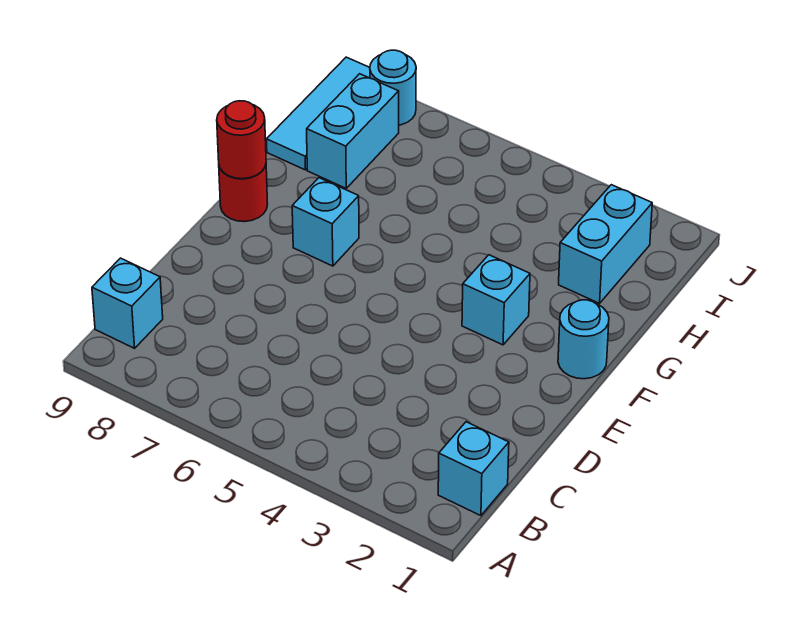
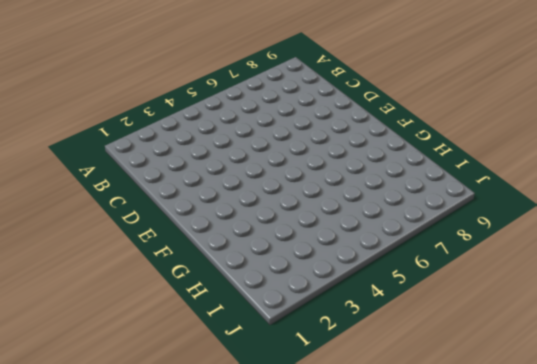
none -> cyan 1x1 brick [438,422,509,516]
none -> cyan 1x1 brick [92,258,163,348]

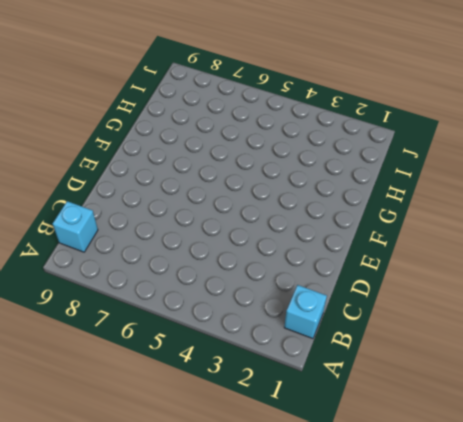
none -> cyan 1x1 round brick [558,300,609,379]
none -> cyan 1x1 brick [462,255,530,345]

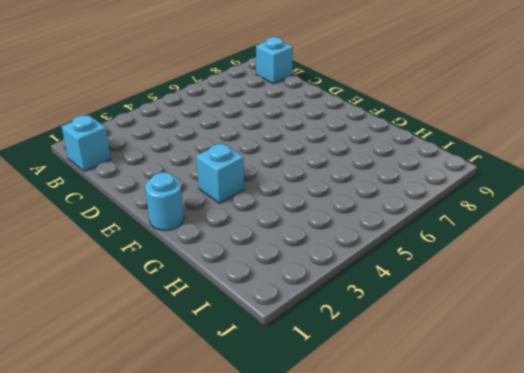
none -> cyan 1x1 brick [292,178,359,266]
none -> red 1x1 round brick [219,165,268,222]

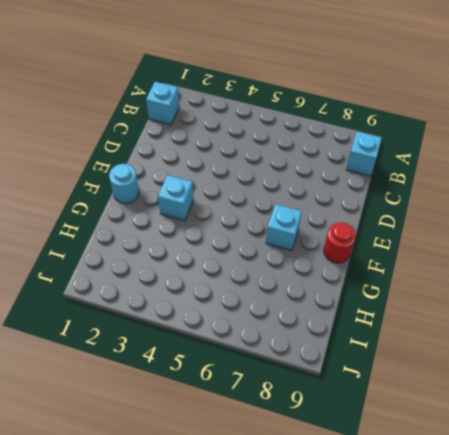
none -> cyan 1x2 brick [559,185,652,303]
none -> cyan 1x2 brick [307,74,399,188]

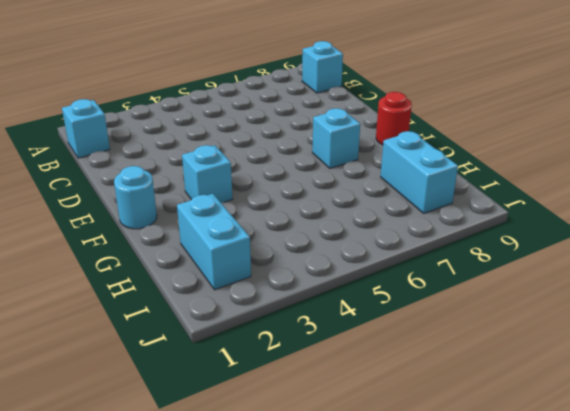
none -> cyan 1x3 tile [266,57,370,170]
none -> cyan 1x1 round brick [370,50,416,125]

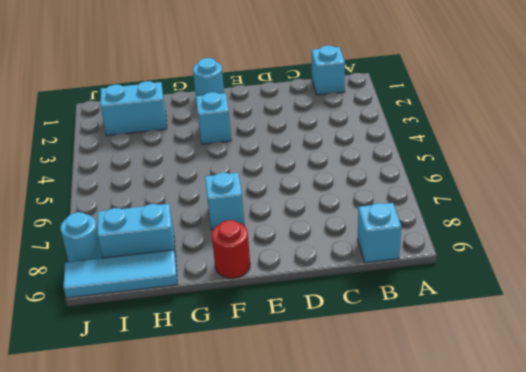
none -> red 1x1 round brick [217,101,266,179]

